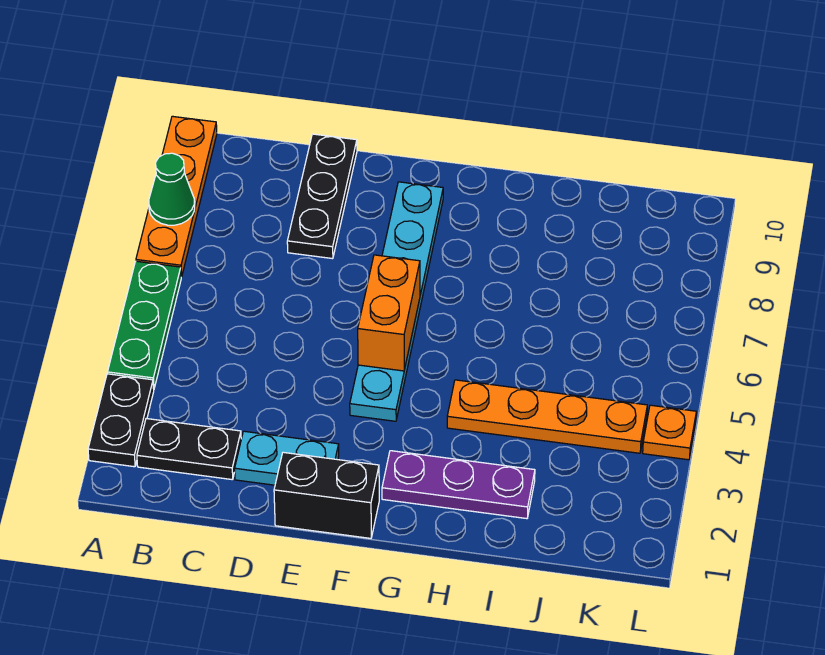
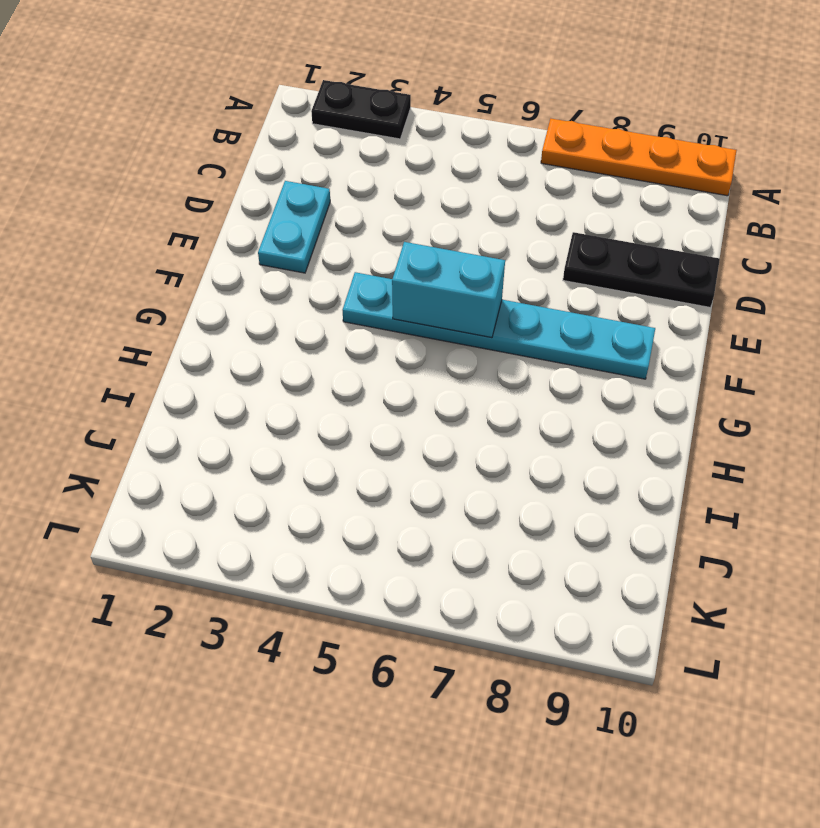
cyan 1x2 brick [392,242,505,338] -> orange 1x2 brick [358,255,420,371]
none -> green 1x3 plate [108,261,181,389]
none -> black 1x2 plate [137,419,241,480]
none -> black 1x2 brick [274,452,379,538]

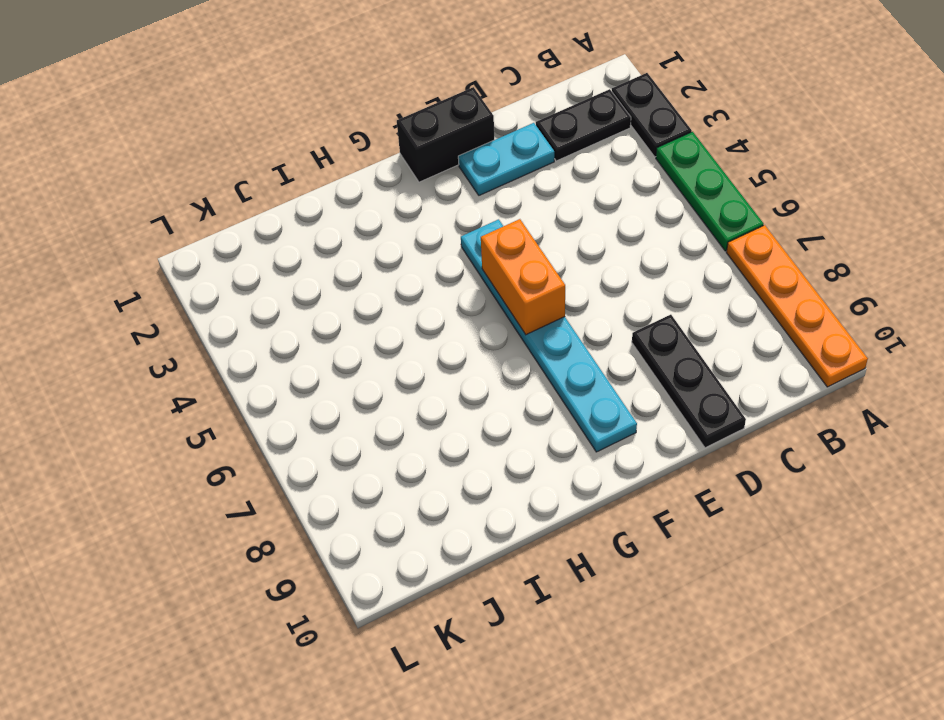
none -> purple 1x3 plate [382,451,535,519]
none -> orange 1x4 plate [447,380,647,453]
none -> orange 1x1 plate [643,405,696,460]

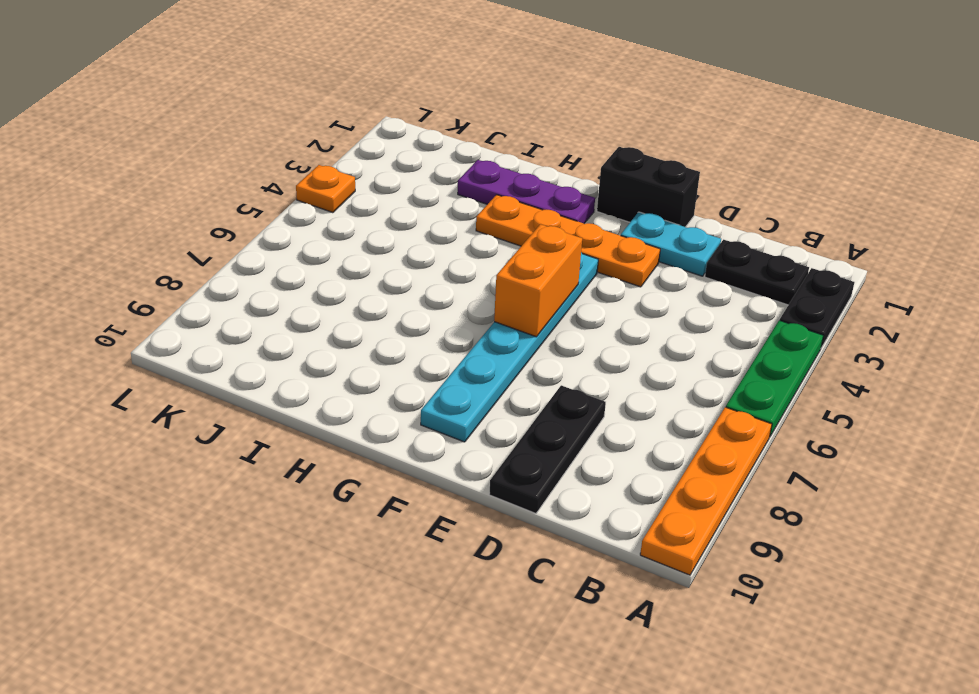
orange 1x4 plate [476,195,660,287] -> orange 1x4 plate moved to [447,380,647,453]
none -> green 1x1 cone [149,153,195,225]

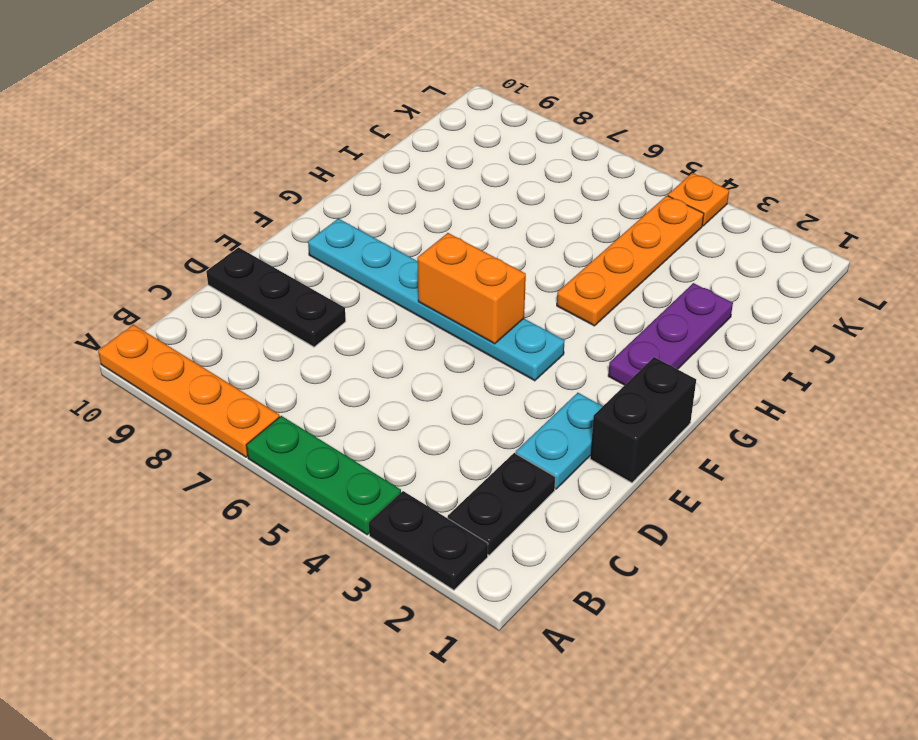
none -> green 1x1 cone [149,153,195,225]

